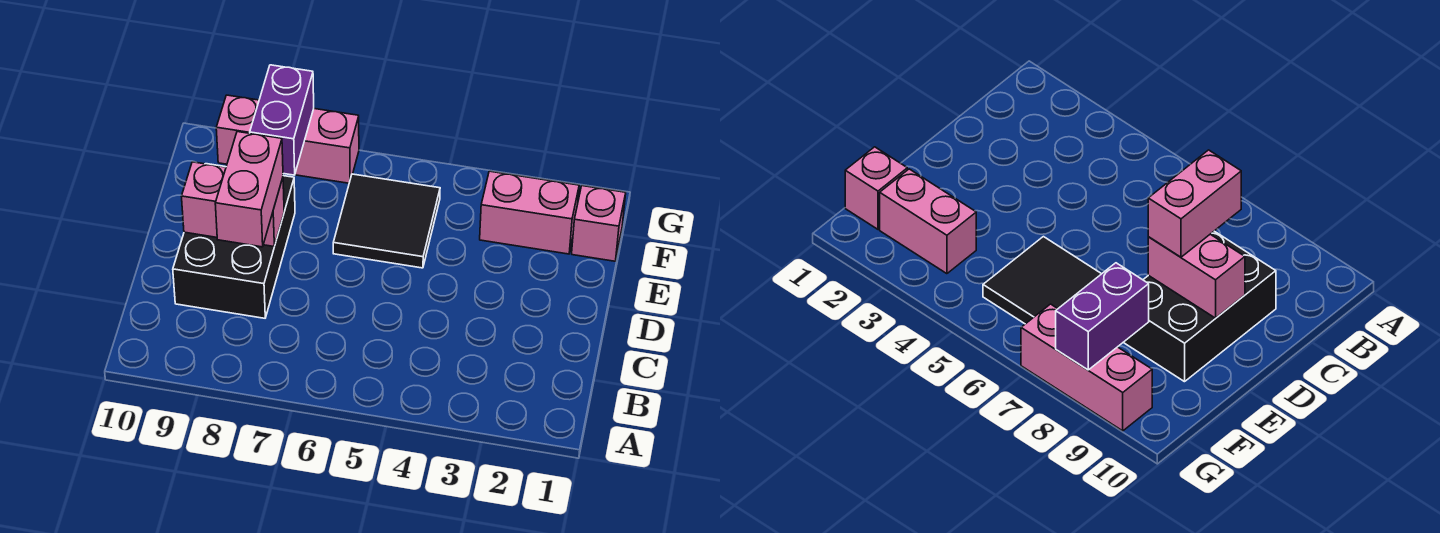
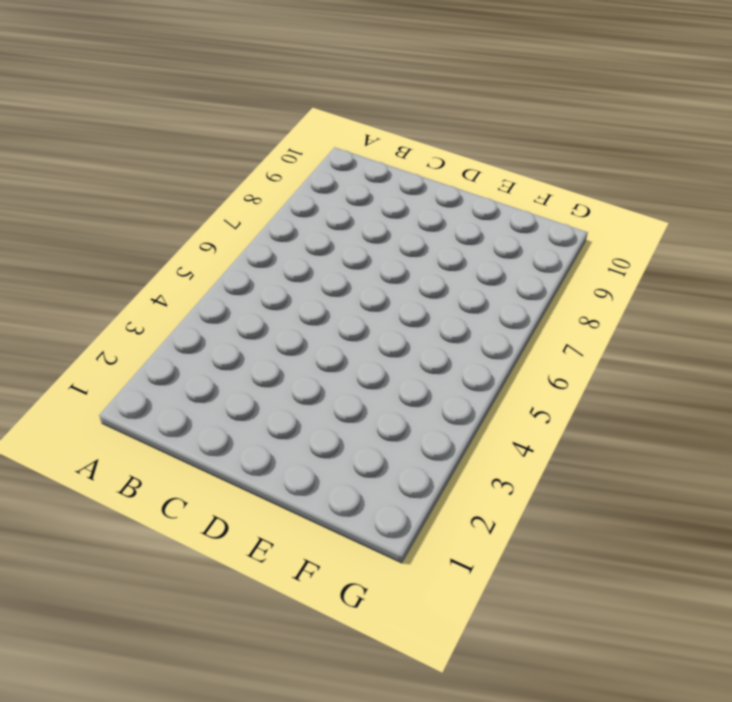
none -> black 2x3 brick [173,164,295,318]
none -> black 2x2 tile [333,174,440,268]

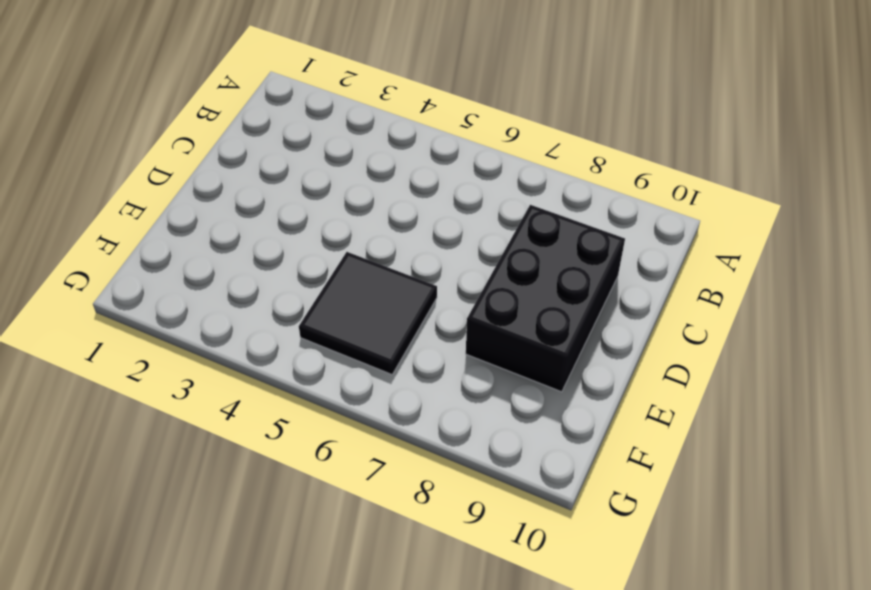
none -> pink 1x1 brick [572,186,626,261]
none -> pink 1x2 brick [480,171,579,254]

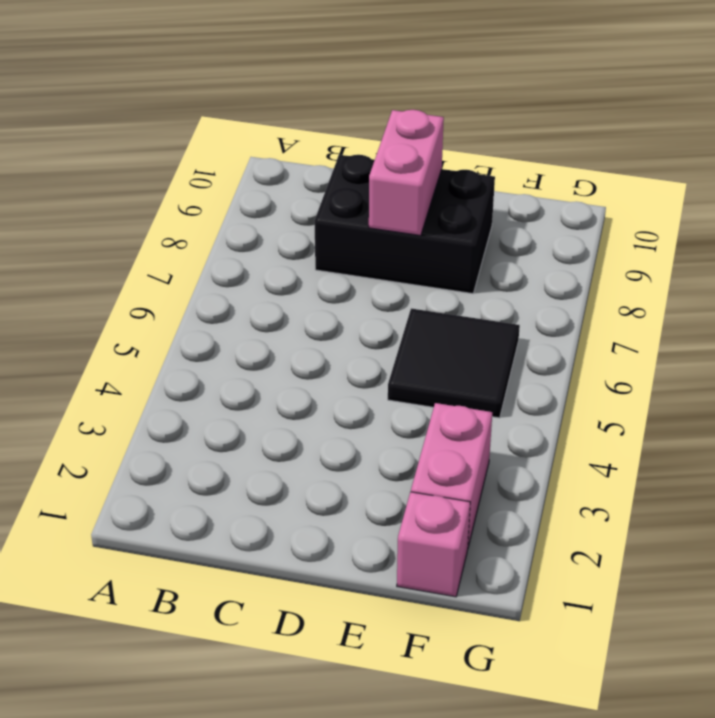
none -> pink 1x3 brick [216,95,359,183]
none -> purple 1x2 brick [250,65,314,175]

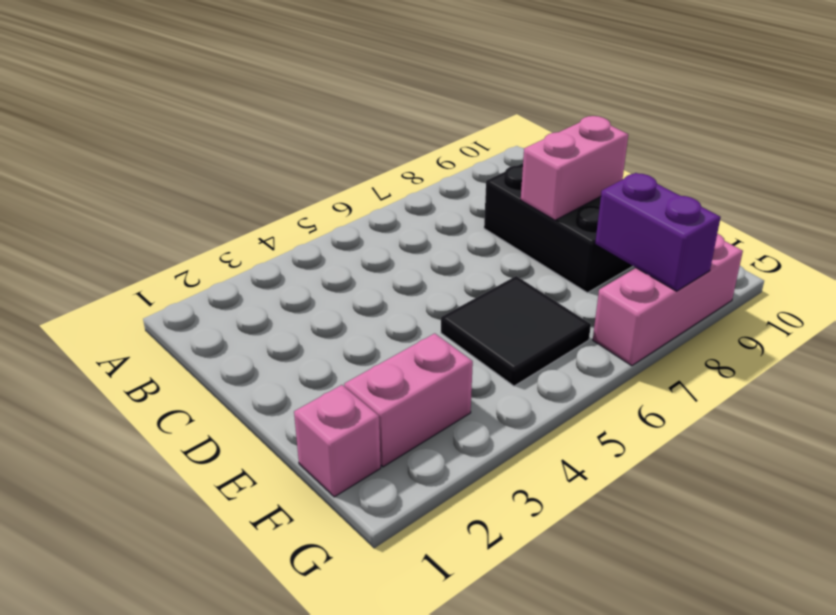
none -> pink 1x2 brick [215,132,283,247]

